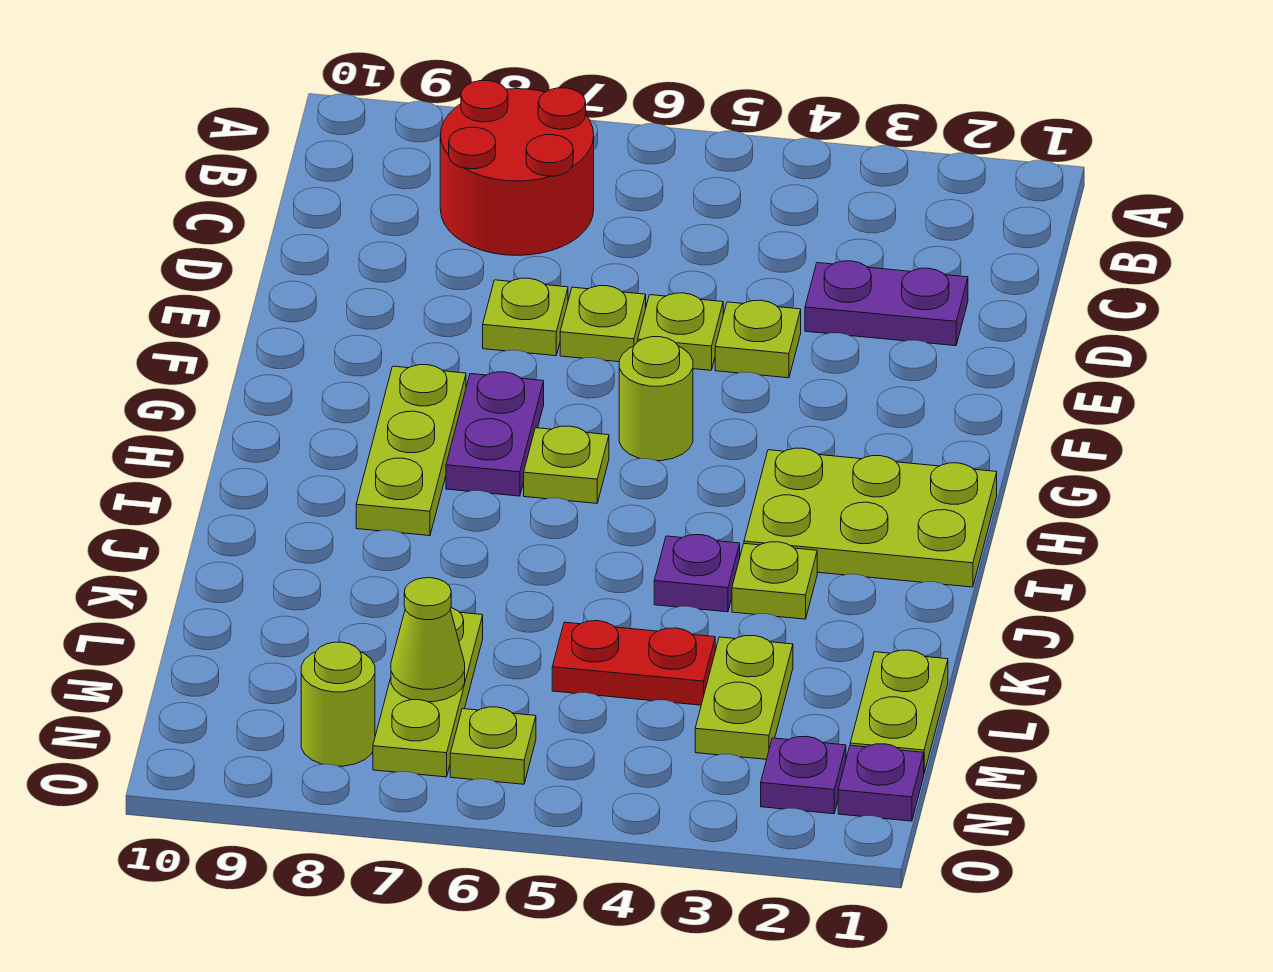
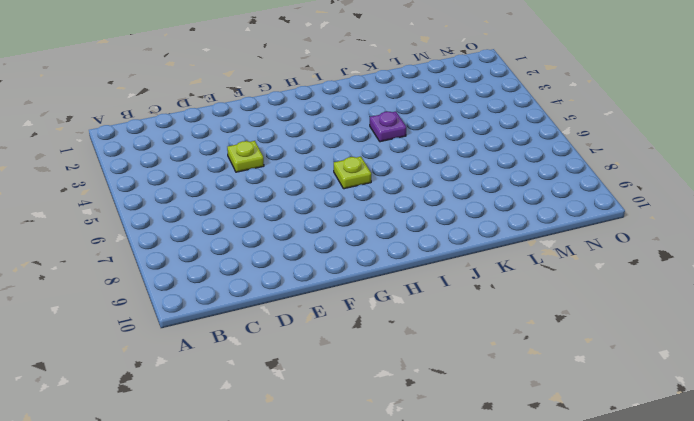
none -> red 2x2 round brick [440,81,594,255]
none -> purple 1x2 plate [805,261,968,346]
none -> lime 1x1 plate [638,293,723,370]

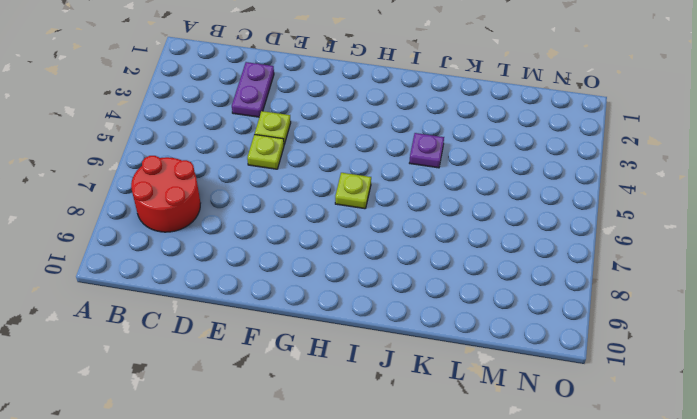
none -> lime 1x1 plate [560,286,646,362]
none -> lime 1x1 plate [483,278,568,356]
none -> lime 1x1 round brick [619,337,693,461]

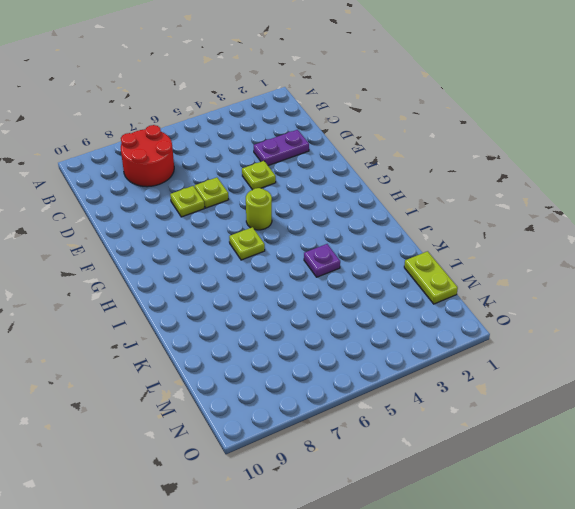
none -> lime 1x1 plate [638,293,723,370]
none -> purple 1x2 plate [446,372,544,496]
none -> lime 1x3 plate [356,365,466,536]

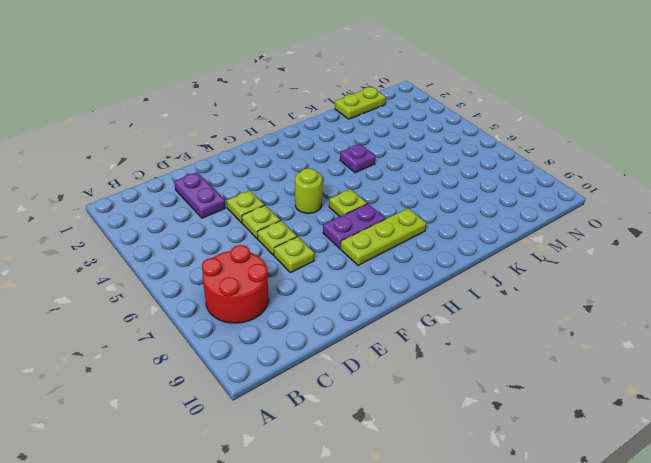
none -> lime 2x3 plate [744,448,997,587]
none -> lime 1x1 plate [732,542,817,619]
none -> lime 1x2 plate [695,636,793,759]

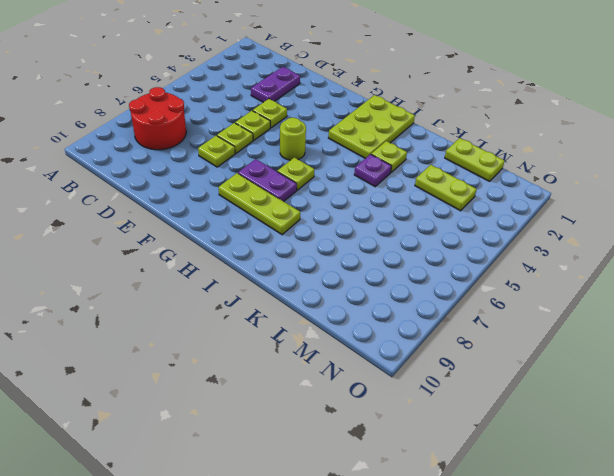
none -> red 1x2 plate [552,621,715,705]
none -> lime 1x3 plate [373,608,483,777]
none -> purple 1x1 plate [838,744,924,821]

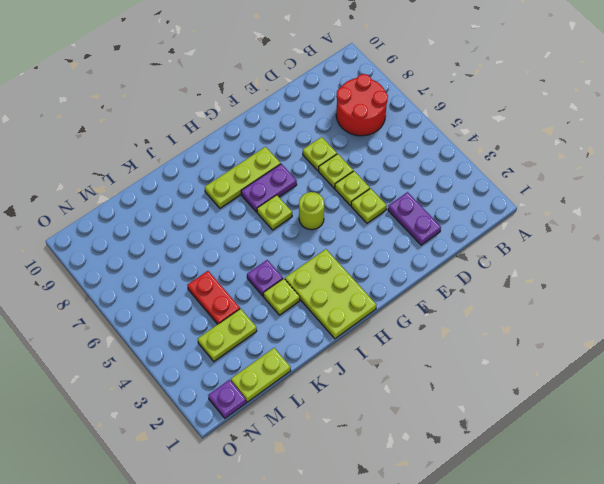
none -> lime 1x3 plate [373,608,483,777]
none -> purple 1x1 plate [761,736,846,814]
none -> lime 1x1 plate [450,707,536,784]

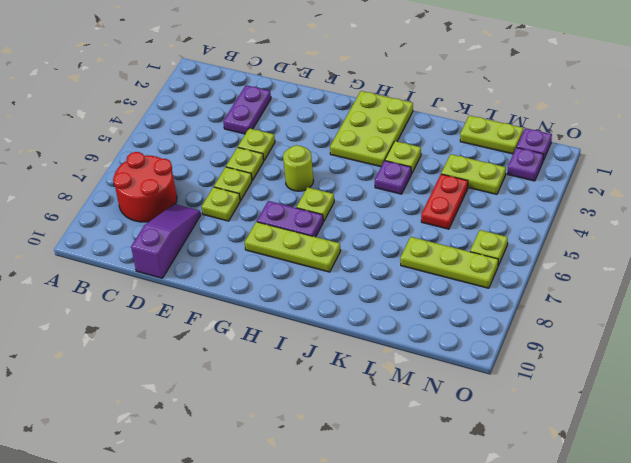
purple 1x3 slope [131,204,201,278] -> none
none -> lime 1x1 round brick [301,642,375,766]
none -> lime 1x1 cone [391,578,465,702]

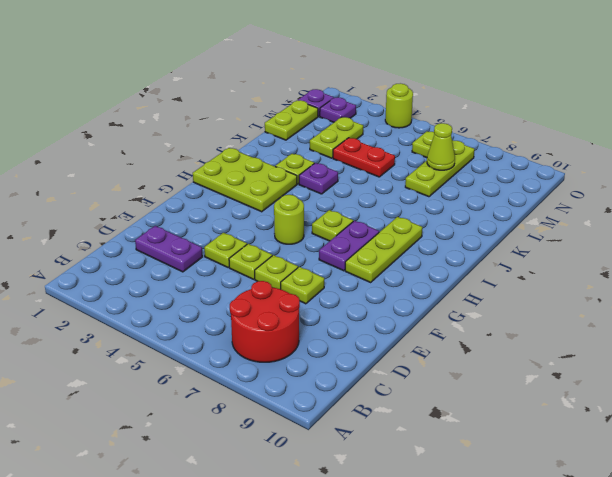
lime 1x1 round brick [385,83,413,128] -> lime 1x1 round brick moved to [301,642,375,766]

